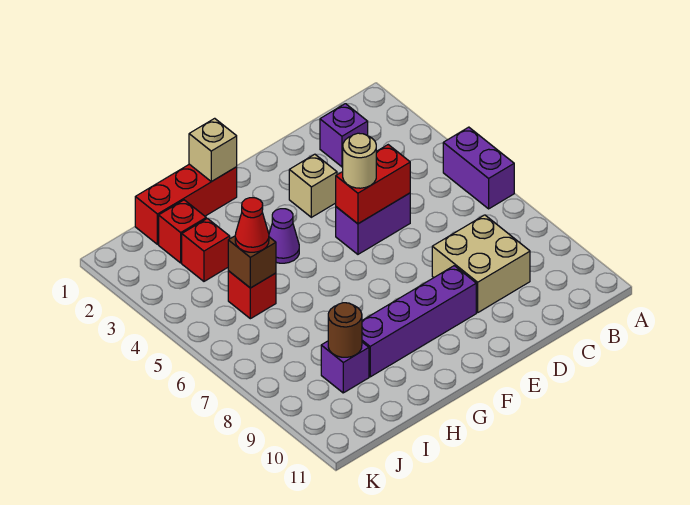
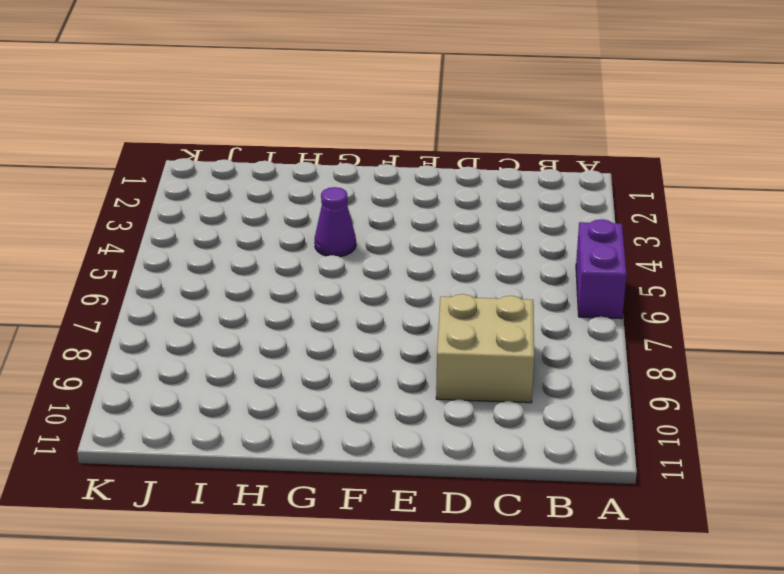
none -> purple 1x1 brick [320,104,368,167]
none -> purple 1x2 brick [336,193,410,254]
none -> tan 1x1 brick [289,154,337,217]

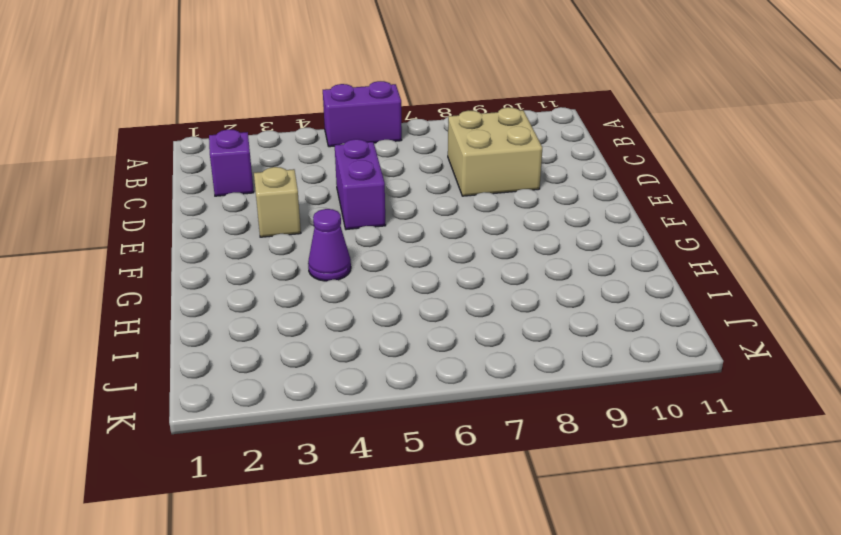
none -> purple 1x4 brick [362,266,476,377]
none -> red 1x3 brick [135,164,237,244]
none -> red 1x1 brick [159,200,206,263]

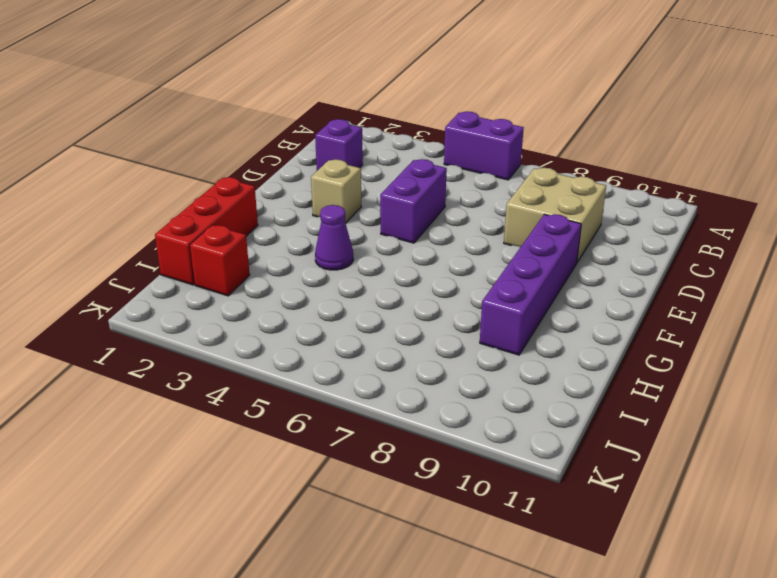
none -> red 1x1 brick [182,218,230,281]
none -> red 1x1 brick [228,271,276,319]
none -> purple 1x1 brick [321,341,369,393]

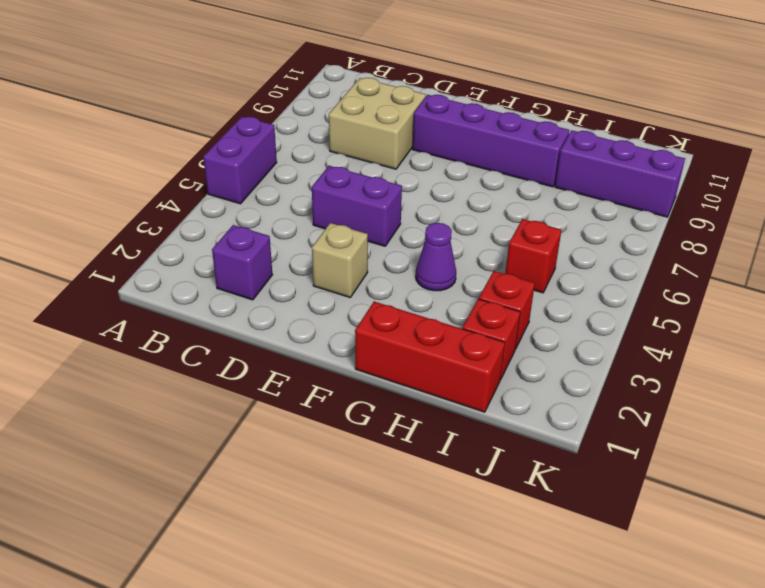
purple 1x3 brick [555,130,685,217] -> purple 1x1 brick [321,341,369,393]
none -> red 1x2 brick [336,145,410,224]
none -> tan 1x1 brick [189,118,237,182]
none -> brown 1x1 brick [228,236,276,288]

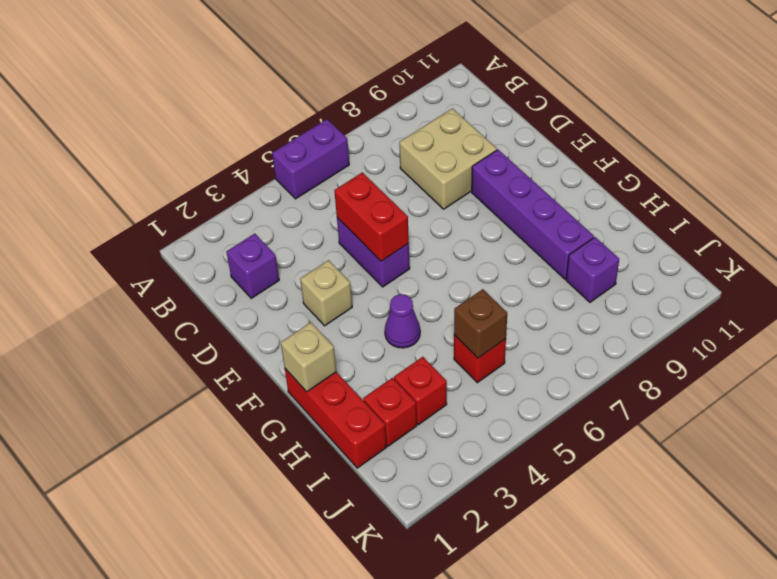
none -> brown 1x1 round brick [328,303,362,357]
none -> tan 1x1 round brick [343,133,376,188]
none -> red 1x1 cone [235,198,269,252]

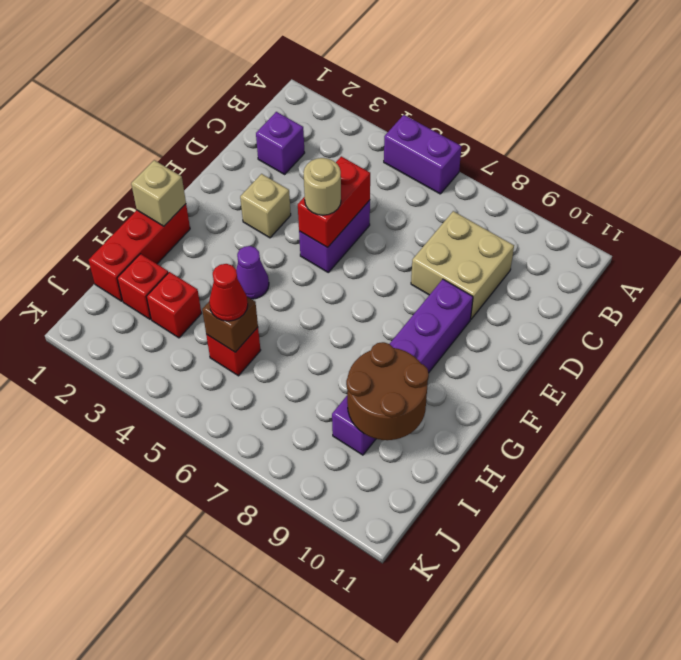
brown 2x2 round brick [346,342,429,440] -> brown 1x1 round brick [328,303,362,357]

